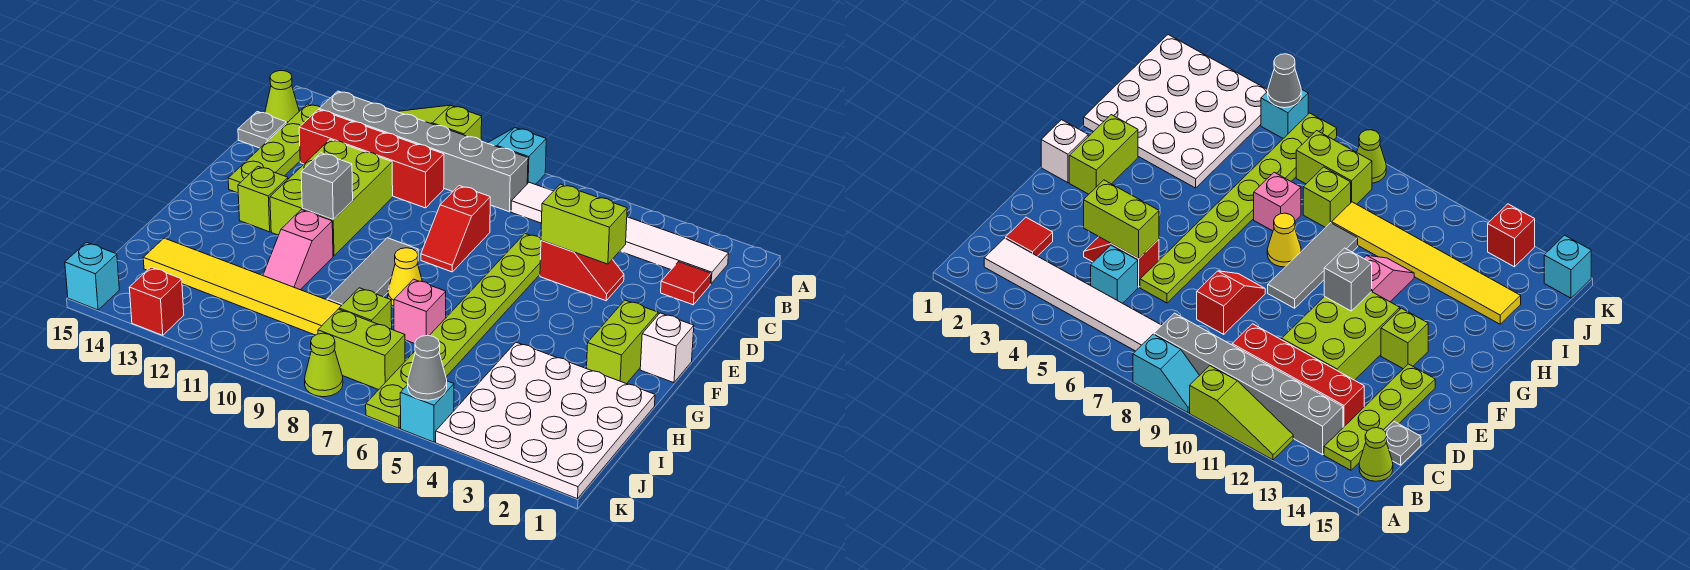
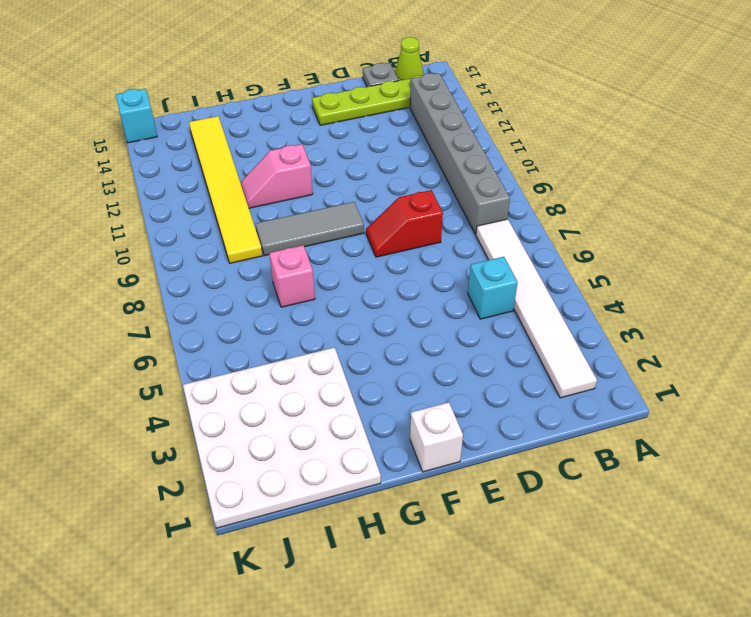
none -> cyan 1x2 slope [488,128,546,184]
none -> lime 1x3 slope [397,105,482,140]
none -> red 1x1 tile [661,262,711,305]
none -> red 1x4 brick [299,110,444,208]

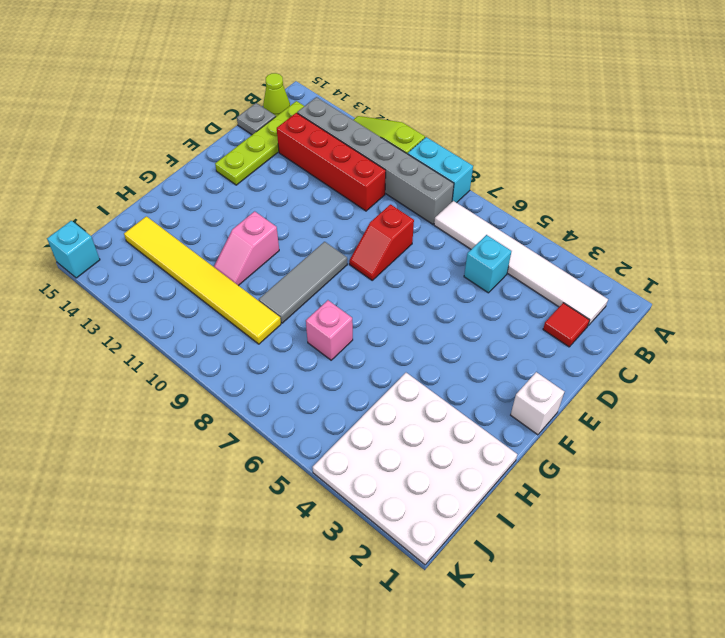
cyan 1x2 brick [408,137,473,203] -> cyan 1x2 slope [488,128,546,184]
none -> red 1x2 slope [540,240,624,301]
none -> lime 1x8 plate [366,234,541,428]
none -> lime 2x3 brick [270,140,393,256]
none -> lime 1x2 brick [587,300,658,384]

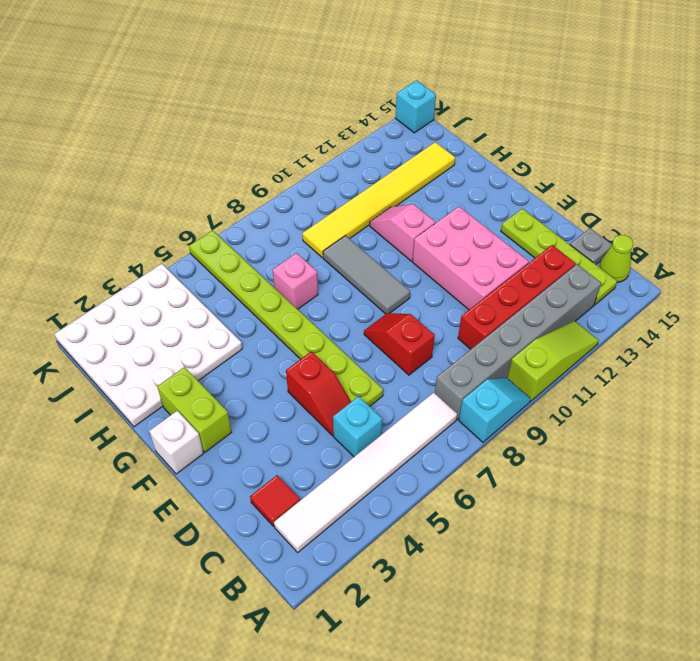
red 1x2 slope [286,351,351,436] -> red 1x2 slope turned to [540,240,624,301]
pink 2x3 brick [413,206,529,310] -> lime 2x3 brick [270,140,393,256]
none -> lime 1x1 brick [238,167,288,232]
none -> yellow 1x1 cone [388,248,422,306]
none -> lime 1x1 brick [339,288,392,329]
none -> lime 1x2 brick [318,309,405,390]

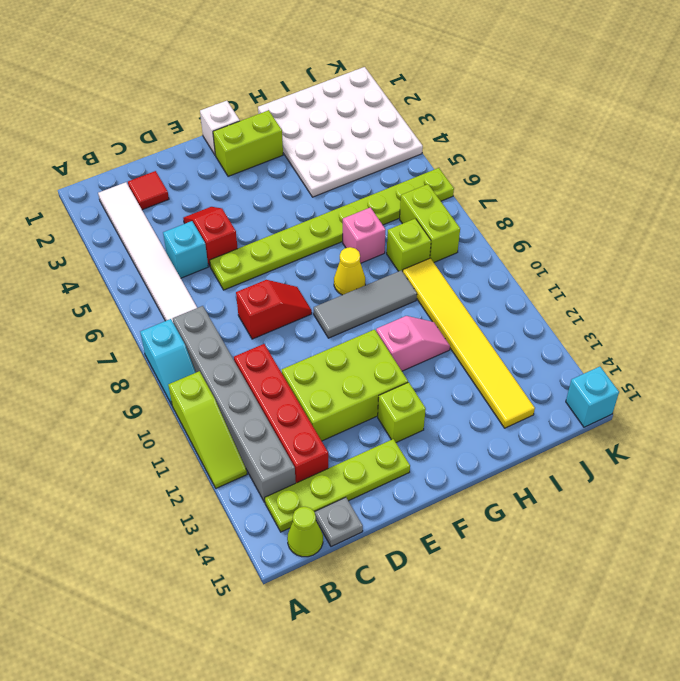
none -> cyan 1x1 brick [400,381,454,442]
none -> lime 1x1 cone [305,333,343,397]
none -> red 1x1 brick [129,267,184,335]
none -> lime 1x2 brick [541,184,627,264]

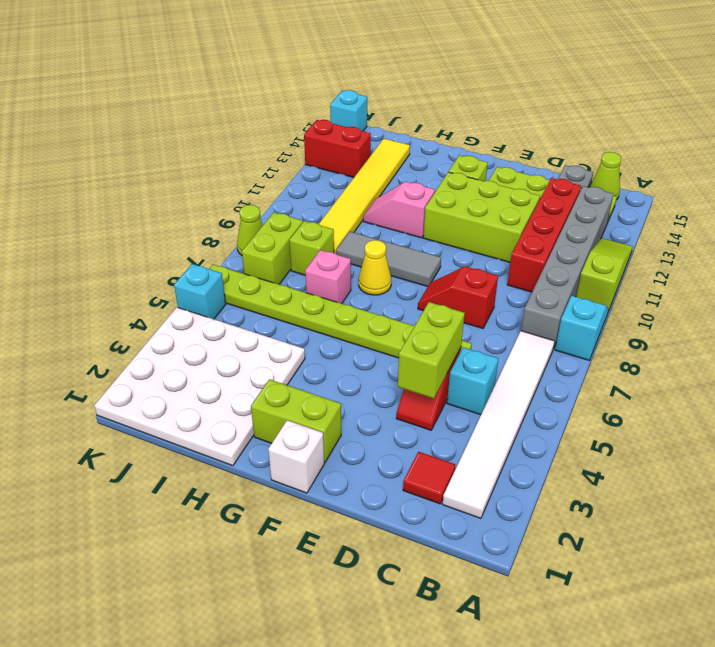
red 1x2 brick [304,120,371,177] -> red 1x1 brick [129,267,184,335]
none -> grey 1x1 brick [301,153,353,219]
none -> grey 1x1 cone [408,335,447,400]

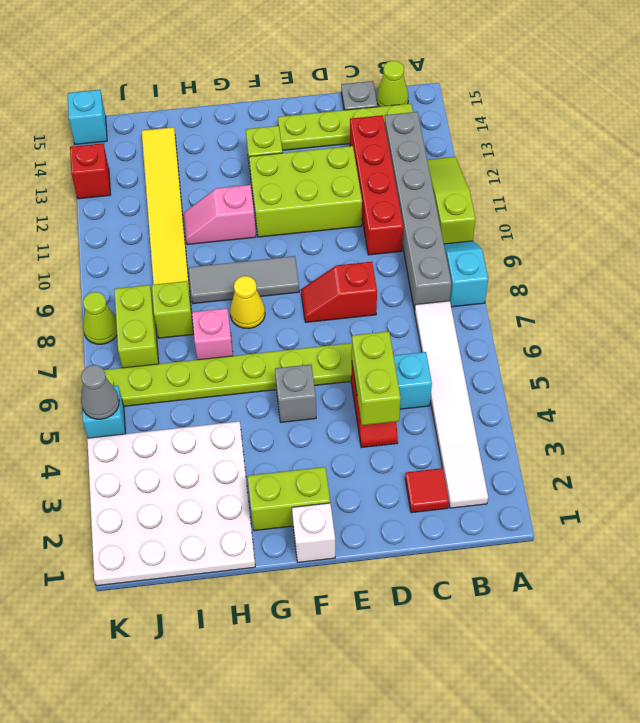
grey 1x1 brick [275,364,316,422] -> grey 1x1 brick moved to [301,153,353,219]

